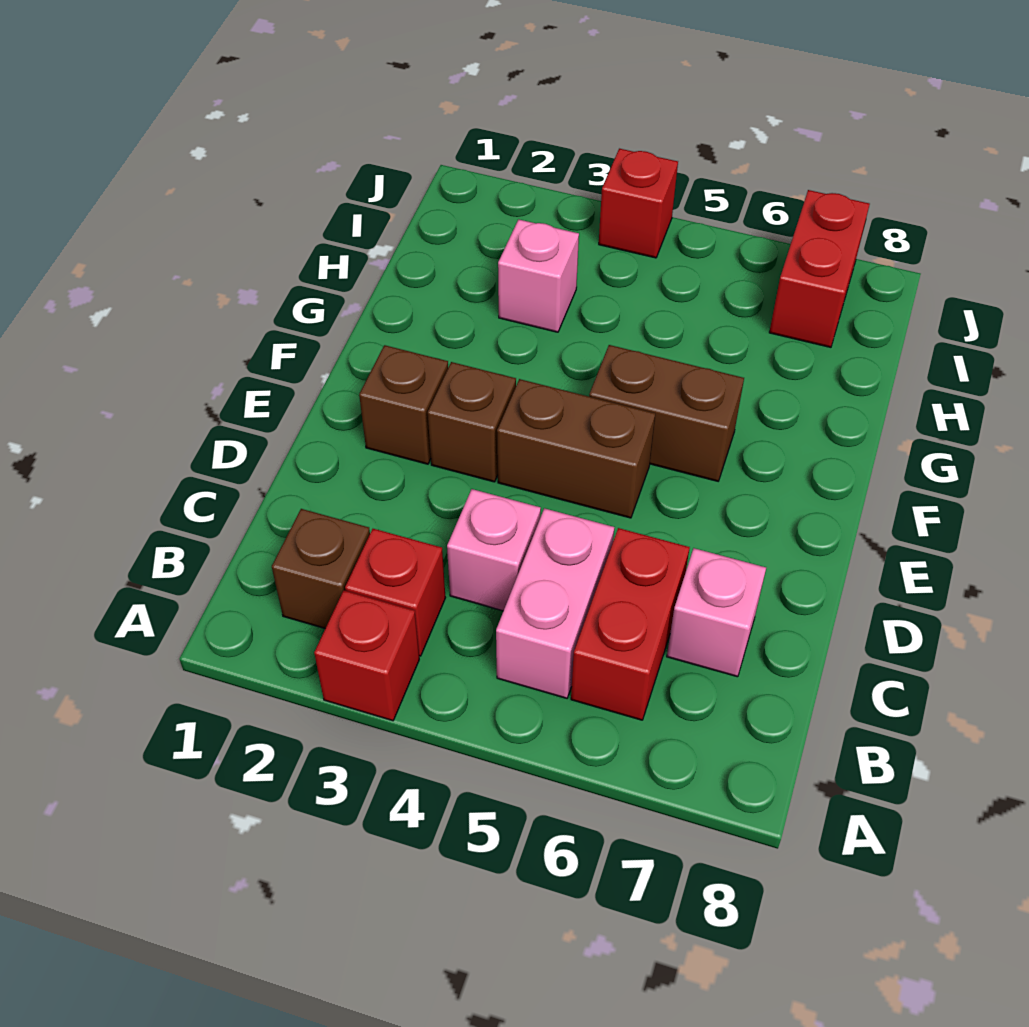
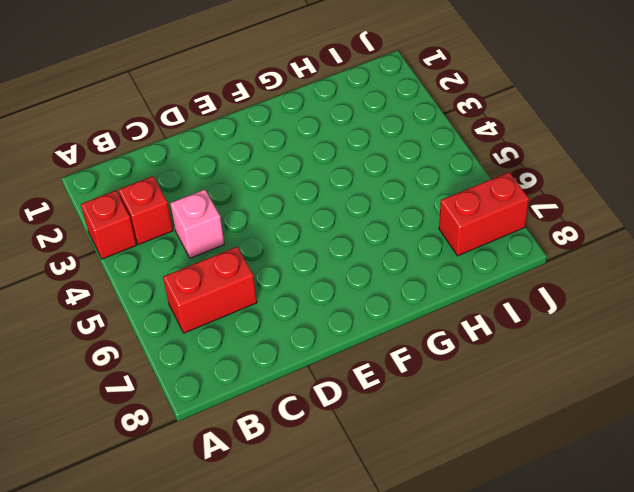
none -> brown 1x1 brick [272,509,370,628]
none -> pink 1x2 brick [496,508,614,698]
none -> pink 1x1 brick [667,548,766,677]

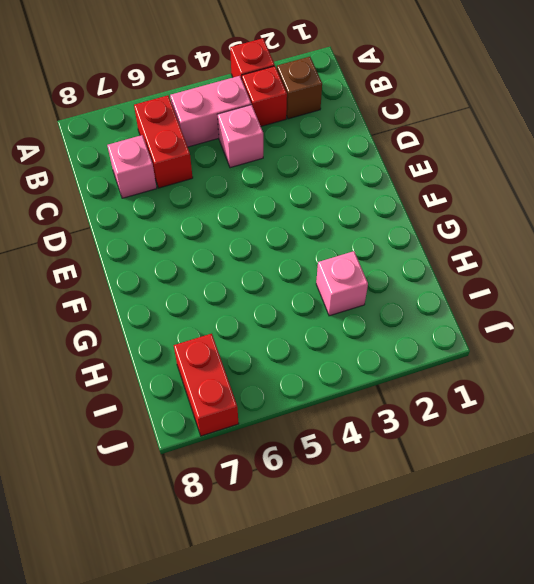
pink 1x2 brick [170,76,251,147] -> pink 1x2 brick turned to [496,508,614,698]
none -> brown 1x1 brick [359,345,448,464]
none -> brown 1x1 brick [428,362,516,482]
none -> brown 1x2 brick [497,379,655,518]

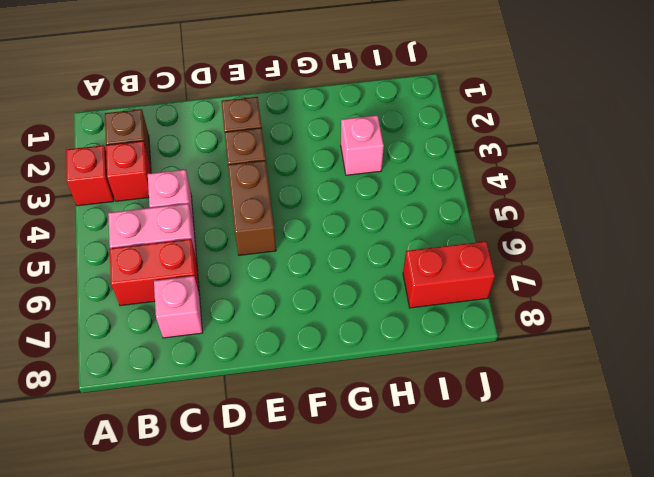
none -> brown 1x2 brick [589,345,744,481]
none -> red 1x1 brick [599,149,678,258]

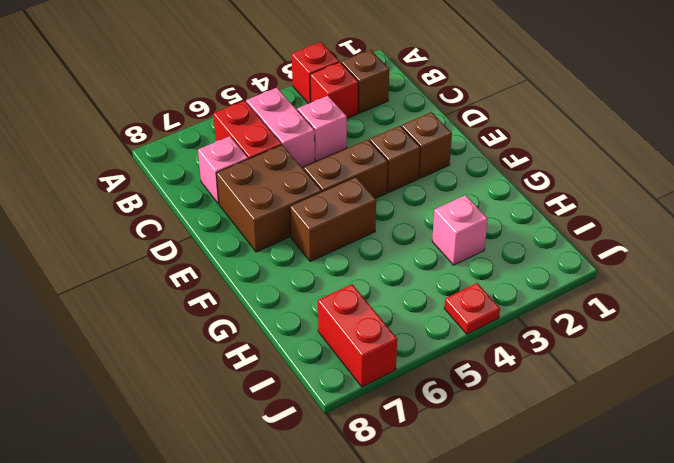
brown 2x2 brick [216,145,322,252] -> none
red 1x1 plate [444,283,500,334] -> red 1x1 brick [599,149,678,258]

